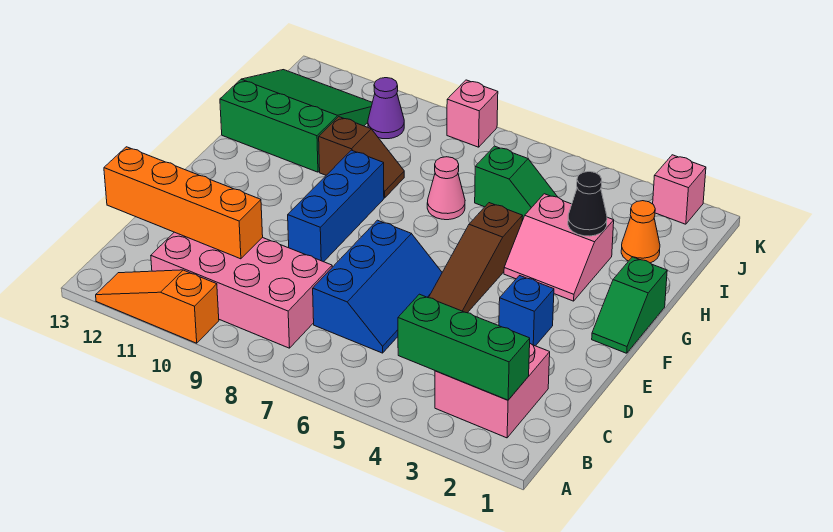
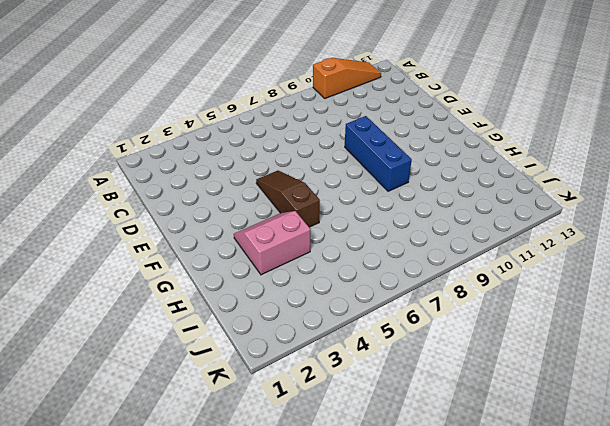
none -> pink 2x2 brick [435,344,550,438]
none -> pink 2x4 brick [151,232,332,348]
none -> blue 2x3 slope [313,220,442,353]

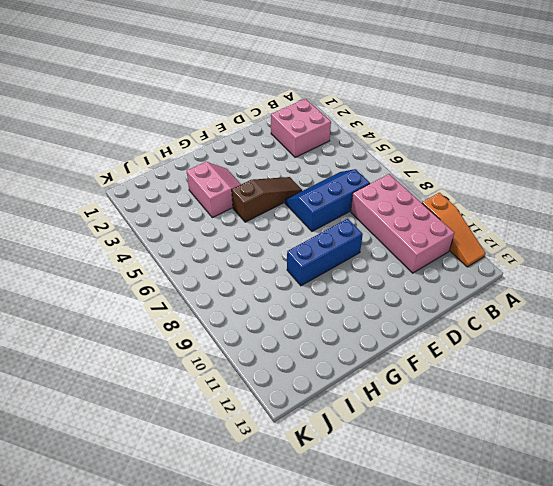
none -> blue 1x1 brick [499,276,554,346]
none -> green 1x2 slope [592,257,667,353]
none -> pink 1x1 cone [427,157,465,220]

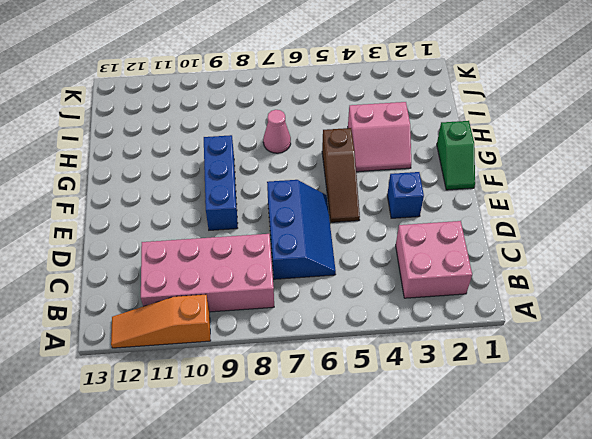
none -> brown 1x2 slope [319,117,404,198]
none -> green 3x3 slope [220,70,372,172]
none -> orange 1x1 cone [621,201,660,263]

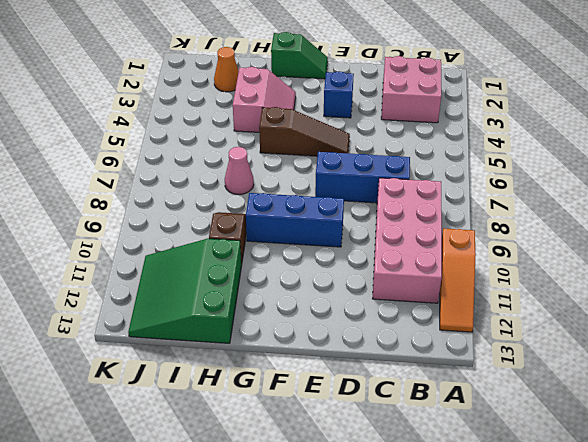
none -> green 1x2 slope [475,146,557,221]
none -> purple 1x1 cone [368,78,404,139]
none -> pink 1x1 brick [653,155,706,224]

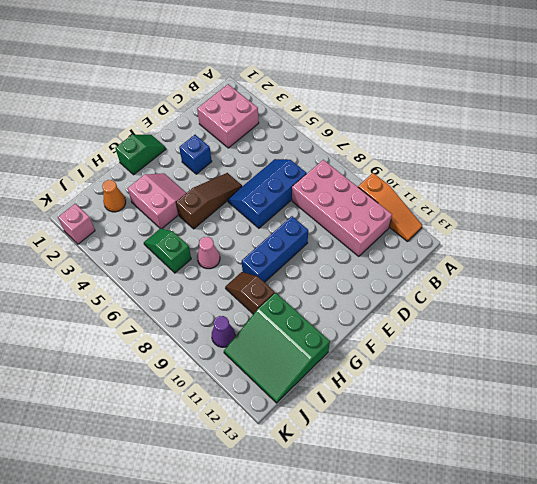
none -> pink 1x1 brick [447,80,498,147]
none -> green 1x3 brick [398,294,530,400]
none -> orange 1x4 brick [104,147,263,259]

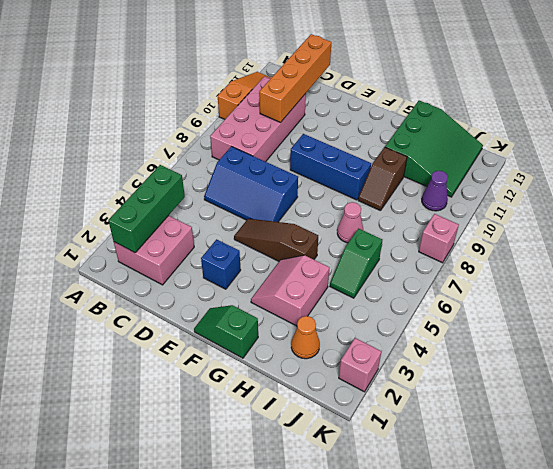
none -> black 1x1 cone [568,172,607,236]

